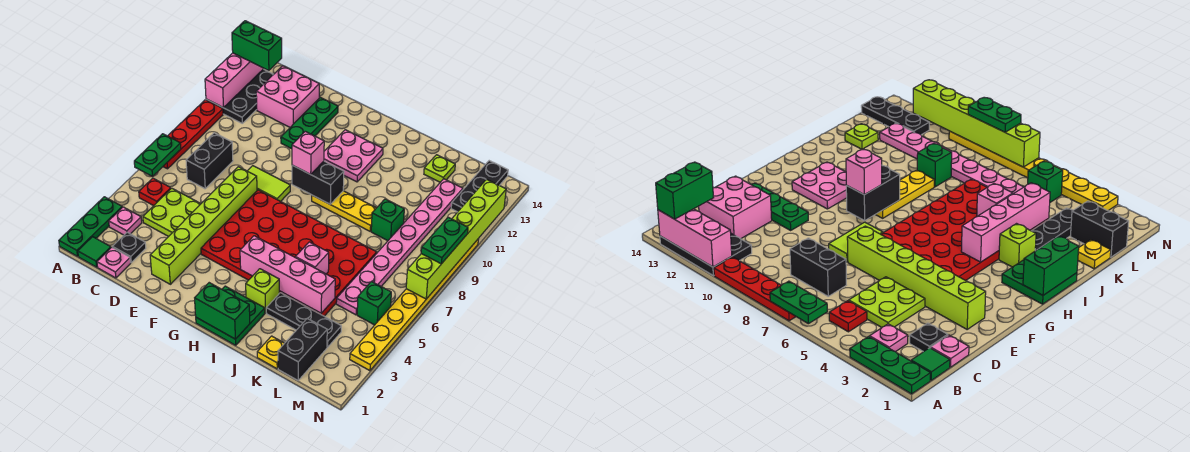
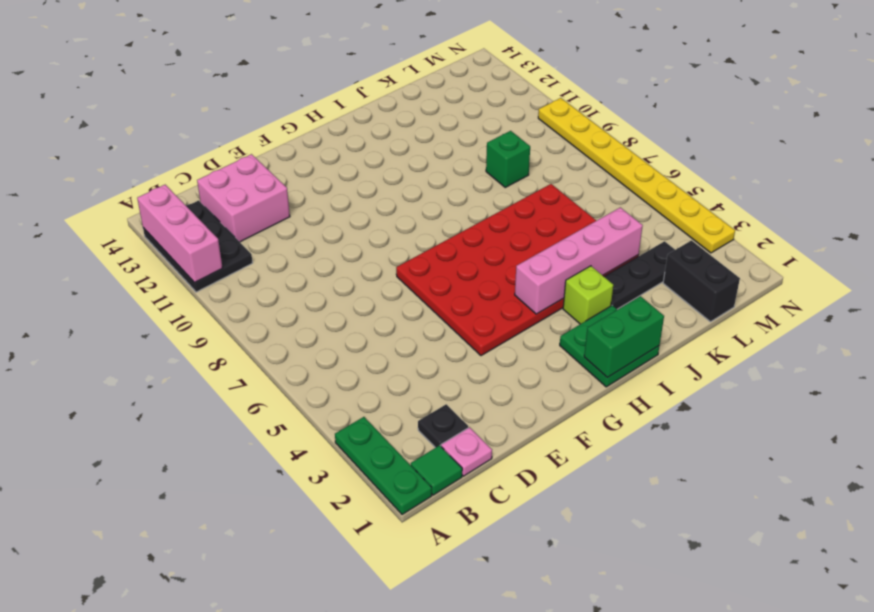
none -> red 1x4 plate [163,100,223,169]
none -> pink 1x1 plate [109,207,142,235]
none -> red 1x1 plate [139,178,171,206]
none -> lime 2x2 plate [143,188,201,237]

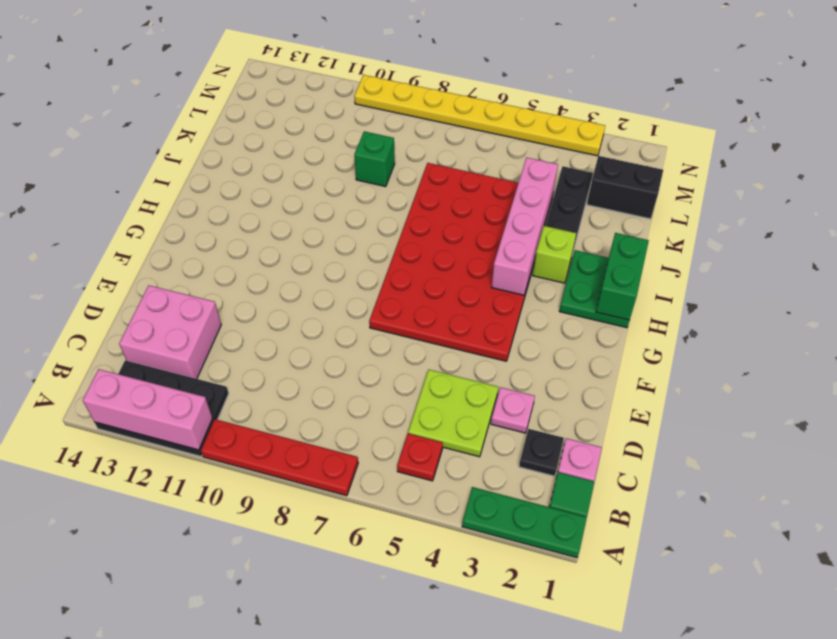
pink 1x1 plate [491,387,535,433] -> pink 1x1 plate moved to [109,207,142,235]
none -> black 1x2 brick [186,133,233,189]
none -> lime 1x6 brick [150,167,257,284]
none -> lime 1x2 tile [248,166,290,202]
none -> green 1x3 plate [281,97,338,149]

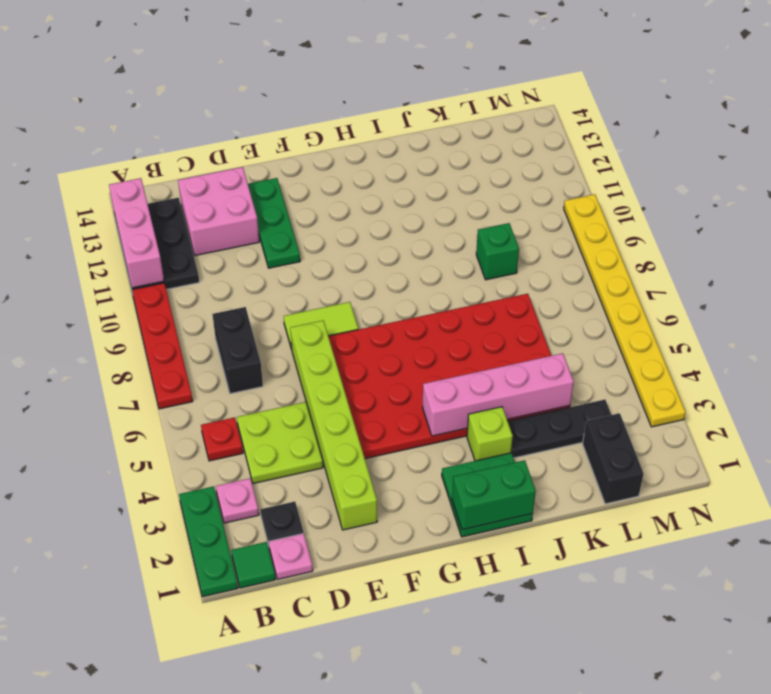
none -> pink 2x2 plate [324,130,383,182]
none -> yellow 1x3 plate [312,191,376,231]
none -> yellow 1x1 plate [257,336,284,369]
none -> lime 1x1 plate [424,155,455,182]

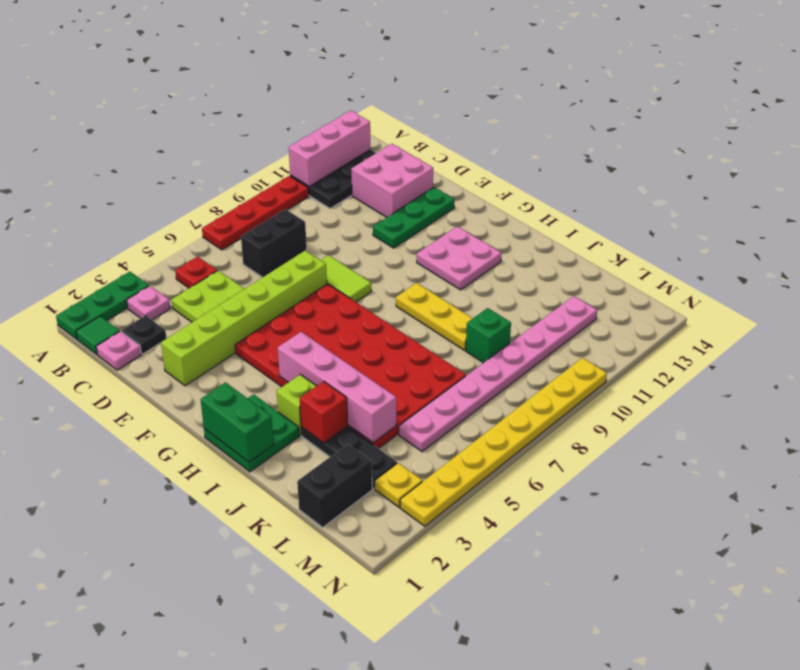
red 1x1 brick [300,381,348,443] -> none
yellow 1x1 plate [375,463,422,507] -> yellow 1x1 plate moved to [257,336,284,369]
none -> lime 1x1 plate [424,155,455,182]
none -> green 1x1 brick [357,281,391,325]
none -> black 1x3 plate [451,161,508,212]
none -> green 1x2 plate [134,134,181,176]

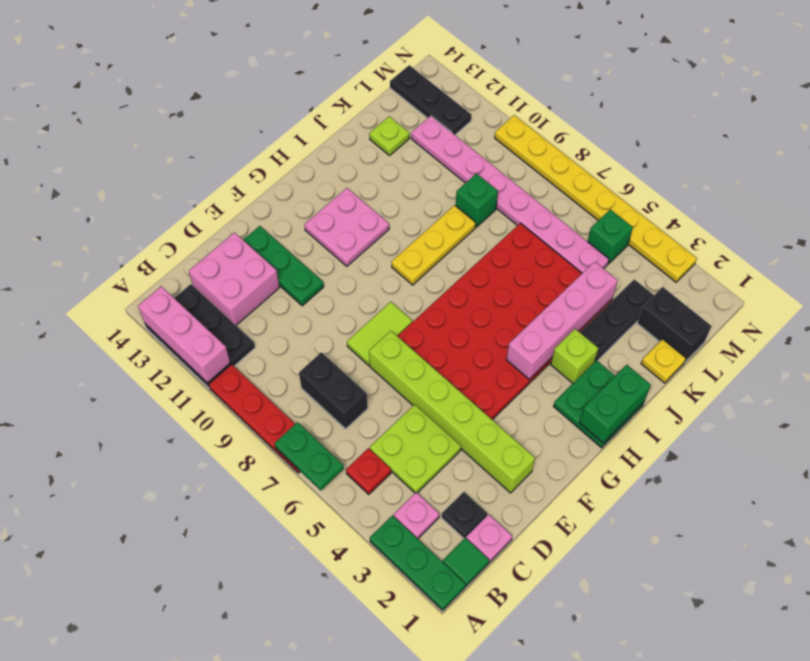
none -> black 1x2 brick [292,161,344,204]
none -> pink 1x1 brick [295,242,329,274]
none -> lime 1x6 brick [406,179,506,299]
none -> green 1x2 brick [232,21,282,71]

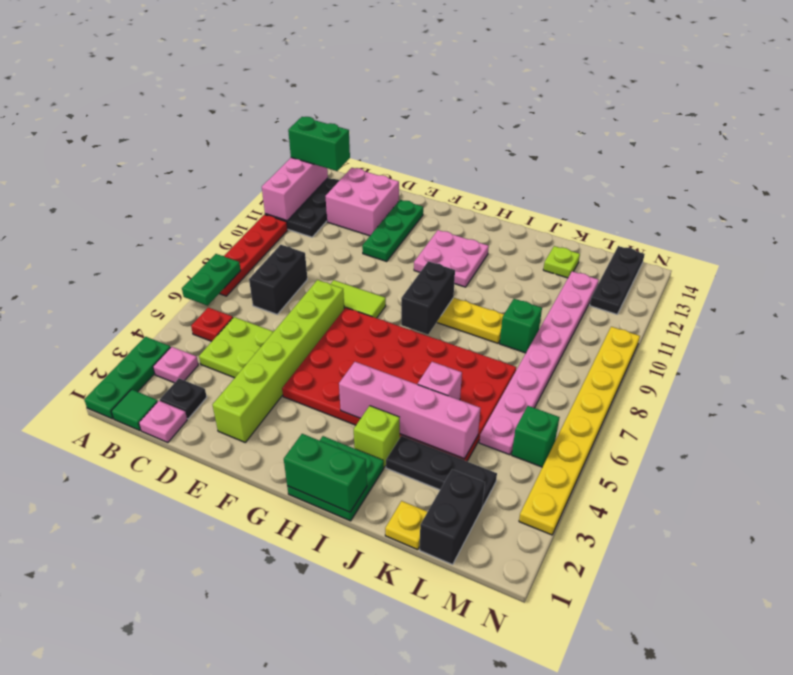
black 1x2 brick [401,261,455,334] -> black 1x2 brick turned to [292,161,344,204]
none -> lime 1x6 brick [406,179,506,299]
none -> pink 1x1 brick [292,131,324,174]
none -> green 1x2 plate [421,217,468,264]

